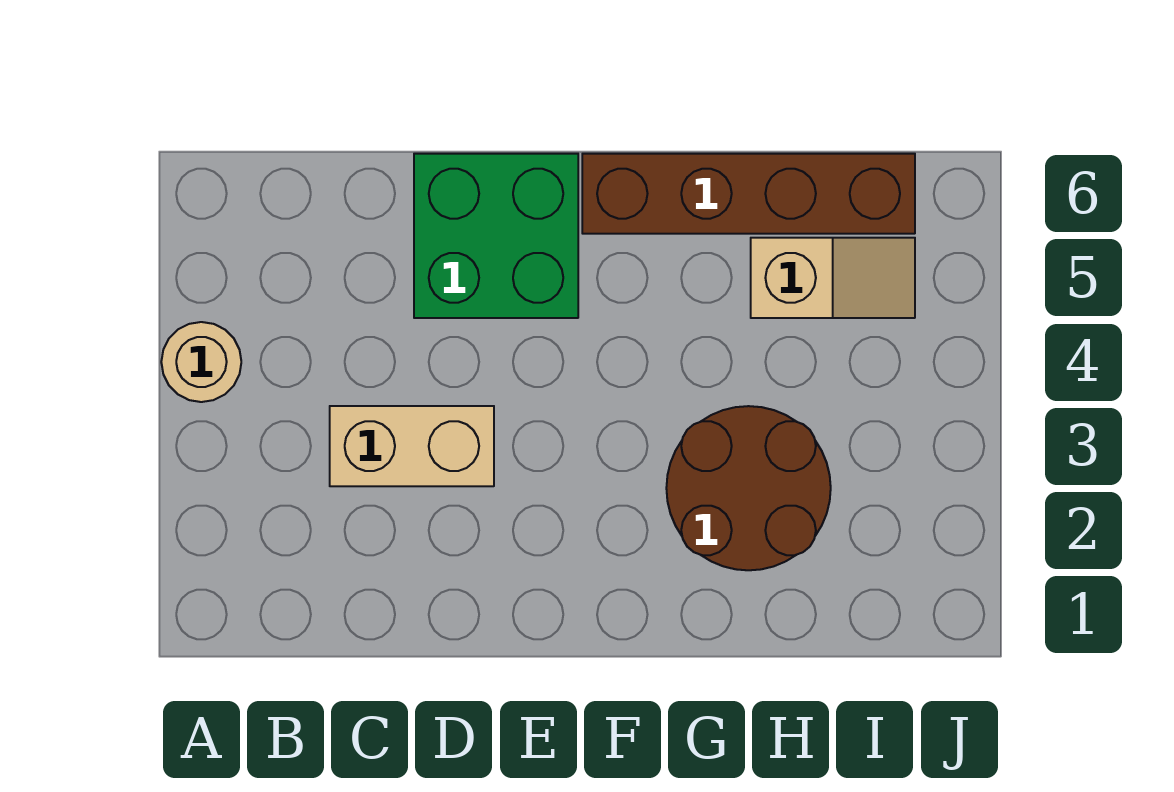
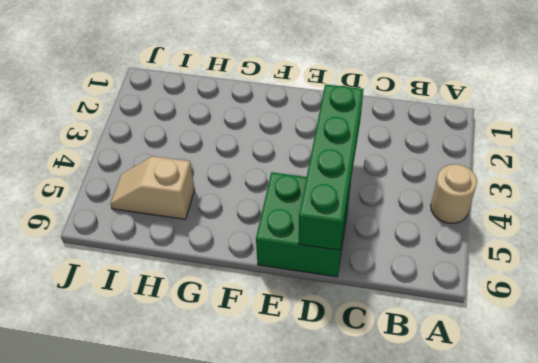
green 1x4 brick [299,84,364,250] -> none
none -> tan 1x2 brick [330,406,494,486]
none -> brown 1x4 brick [582,154,915,234]

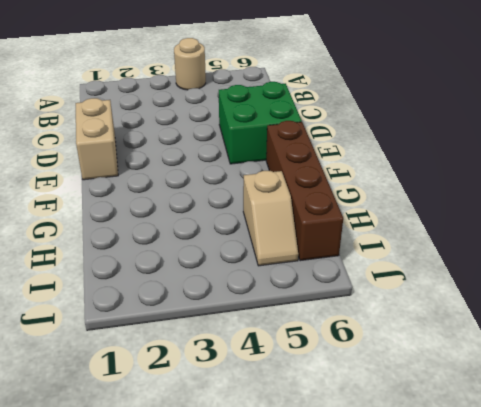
tan 1x2 brick [76,98,118,180] -> tan 1x2 brick moved to [330,406,494,486]
none -> brown 2x2 round brick [666,406,831,570]

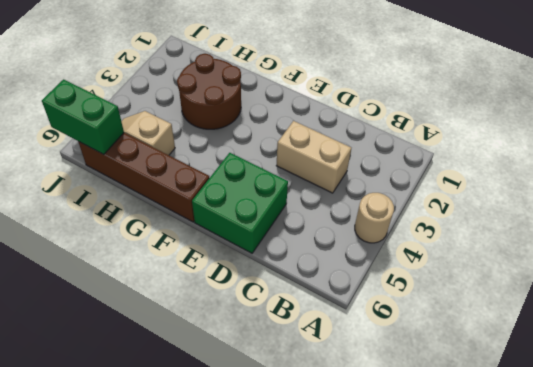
green 1x2 brick [42,79,124,155] -> none

